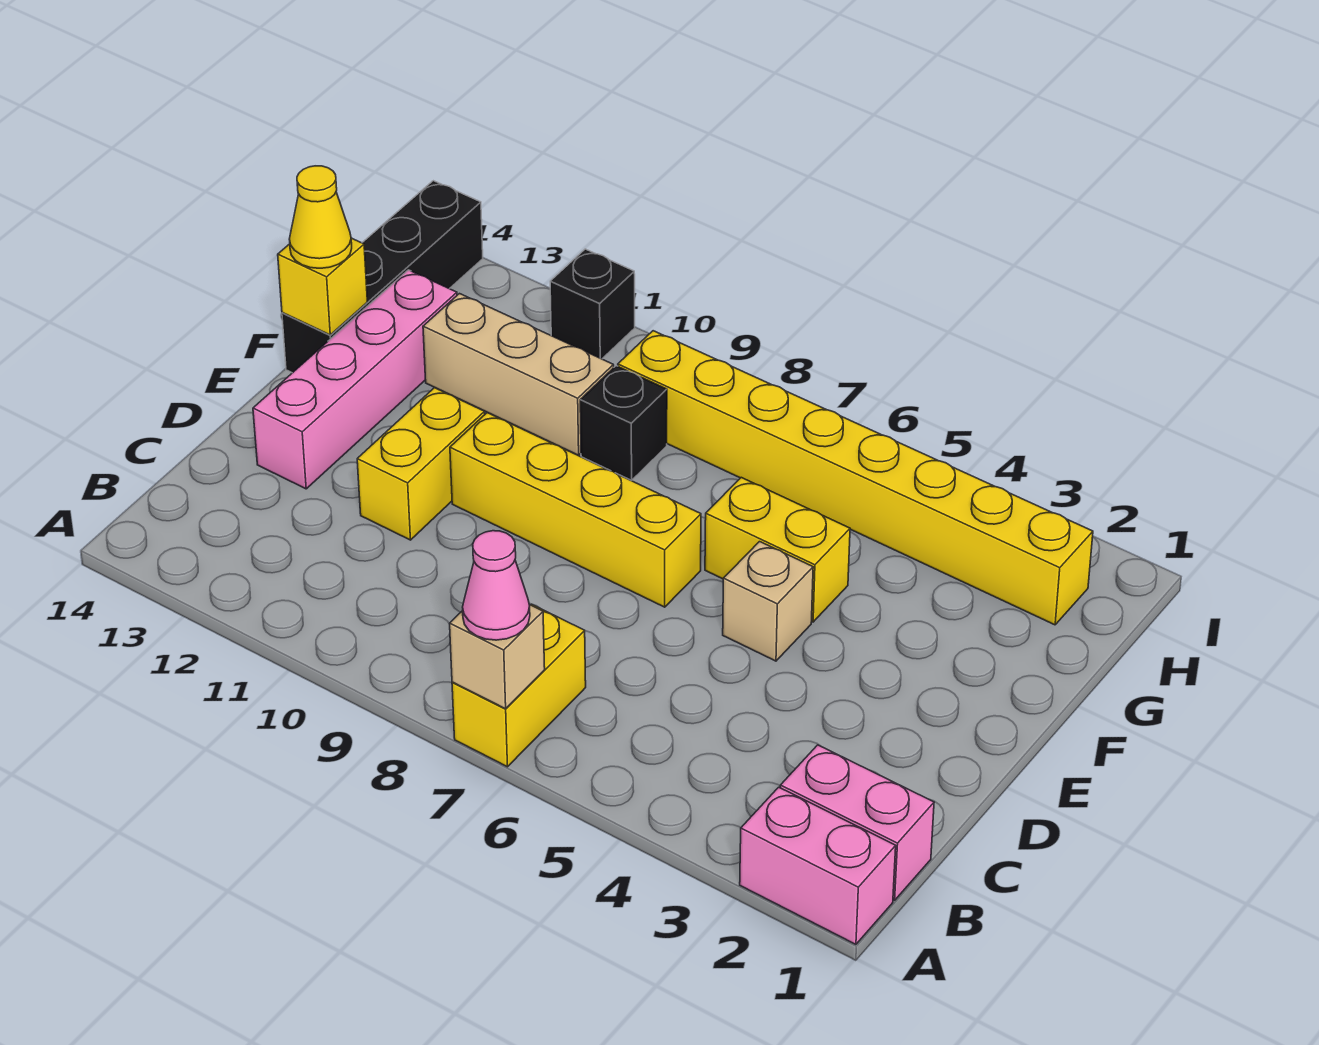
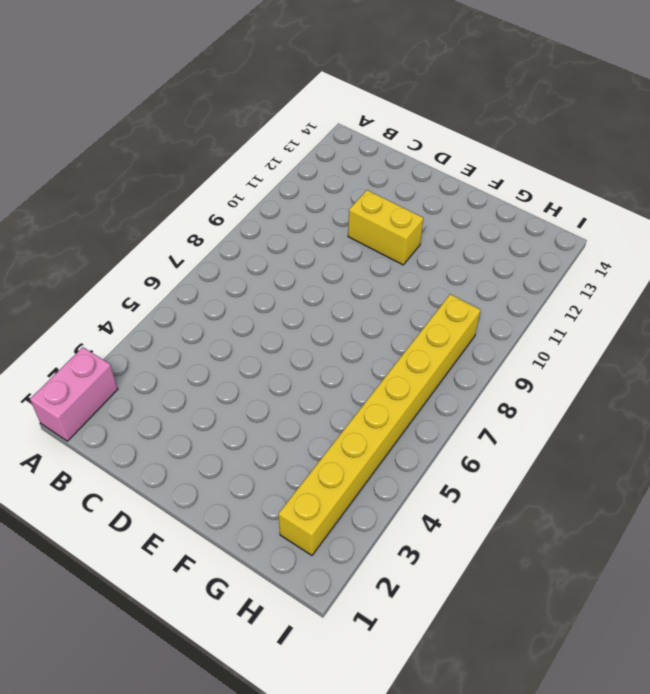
none -> yellow 1x2 brick [452,604,586,767]
none -> pink 1x2 brick [780,745,934,900]
none -> pink 1x4 brick [253,270,457,489]

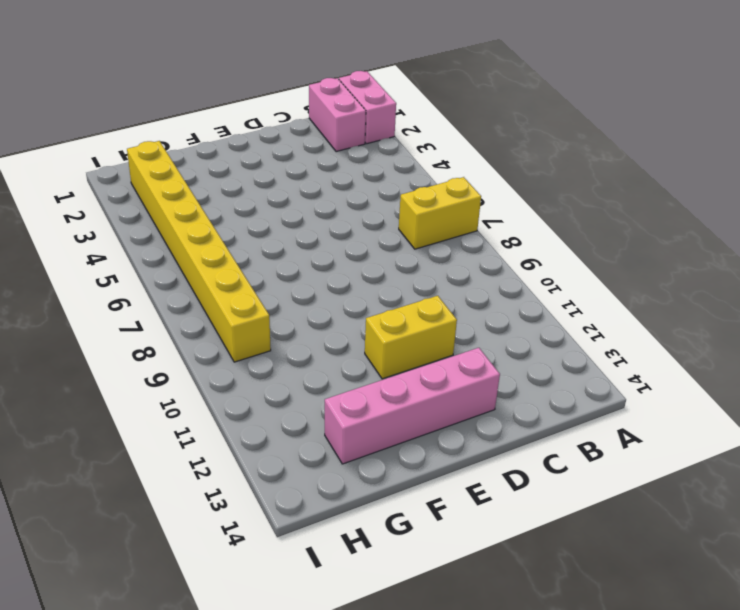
none -> tan 1x1 brick [723,542,813,661]
none -> yellow 1x4 brick [450,413,701,607]
none -> yellow 1x2 brick [705,478,850,622]

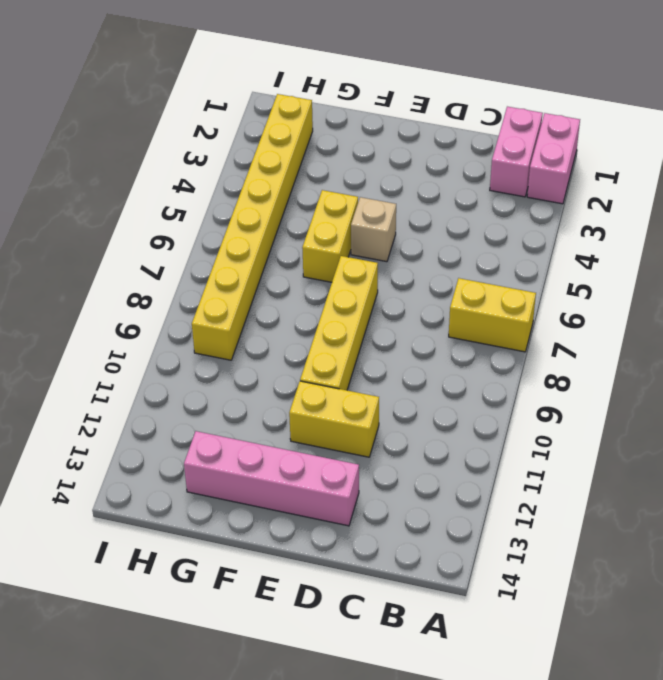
none -> black 1x4 brick [282,181,483,373]
none -> black 1x1 brick [580,366,667,481]
none -> tan 1x3 brick [423,294,614,455]

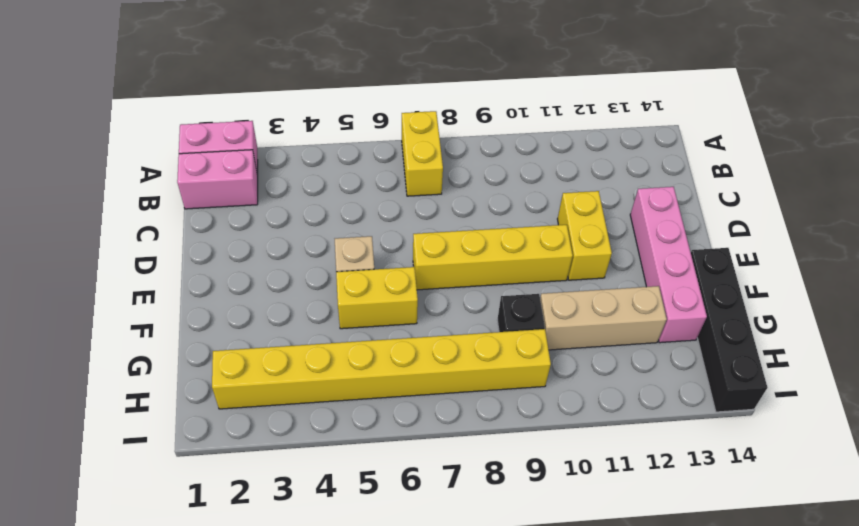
none -> black 1x1 brick [550,249,635,359]
none -> tan 1x1 brick [450,604,545,709]
none -> yellow 1x1 brick [278,238,367,335]

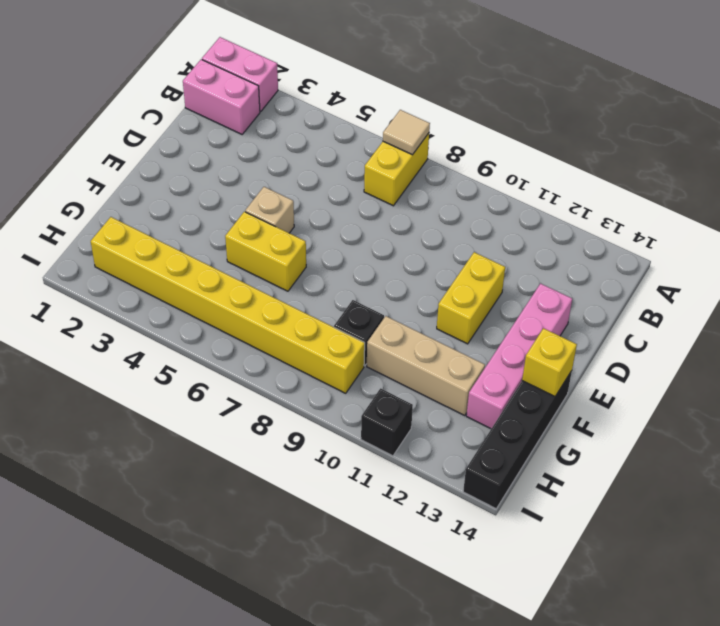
tan 1x1 tile [383,110,430,155] -> tan 1x1 brick [450,604,545,709]
none -> yellow 1x4 brick [450,413,701,607]
none -> pink 1x1 cone [463,531,530,640]
none -> yellow 1x1 cone [289,166,352,268]

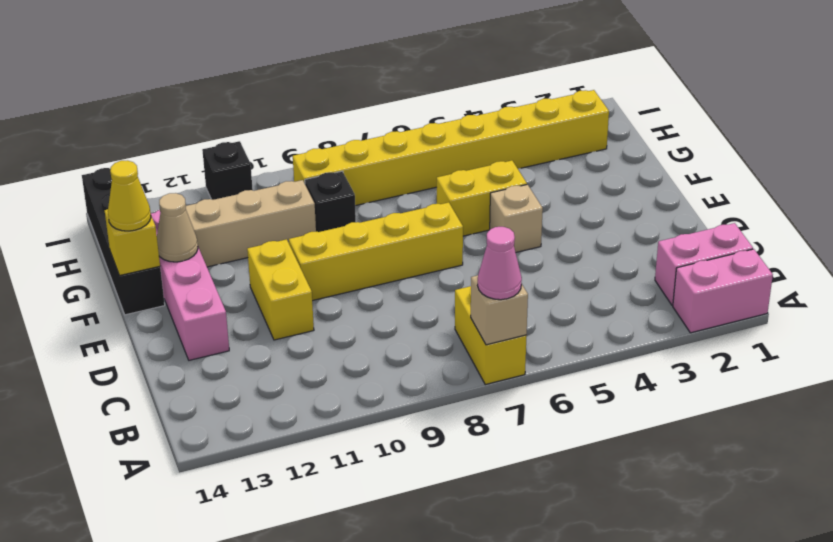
tan 1x1 cone [157,193,198,262] -> none

